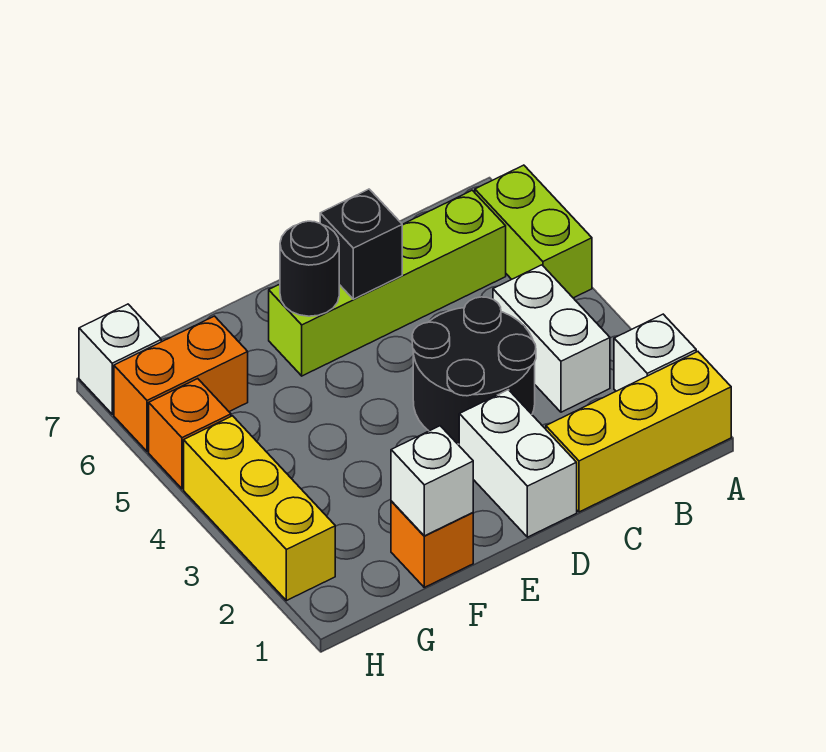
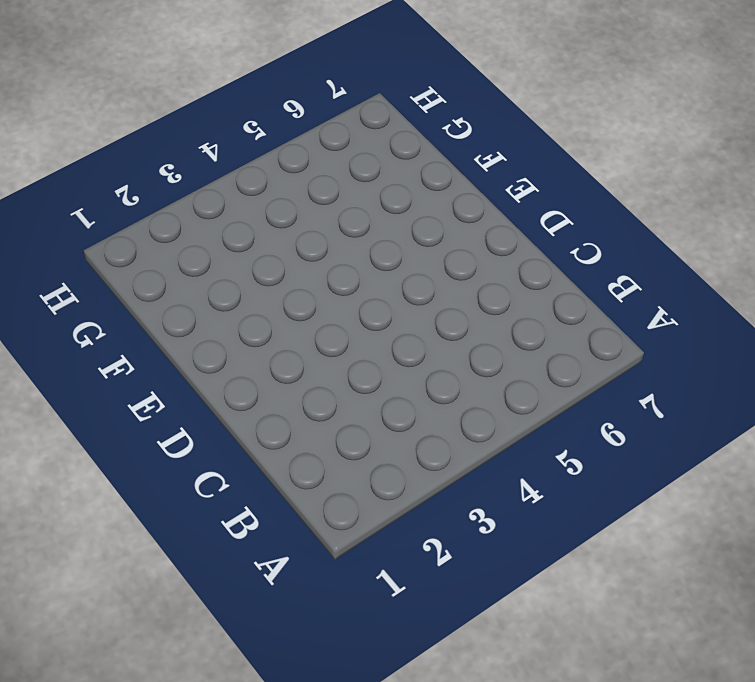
none -> yellow 1x3 brick [546,352,731,512]
none -> white 1x1 brick [614,314,696,391]
none -> lime 1x2 brick [475,165,592,298]

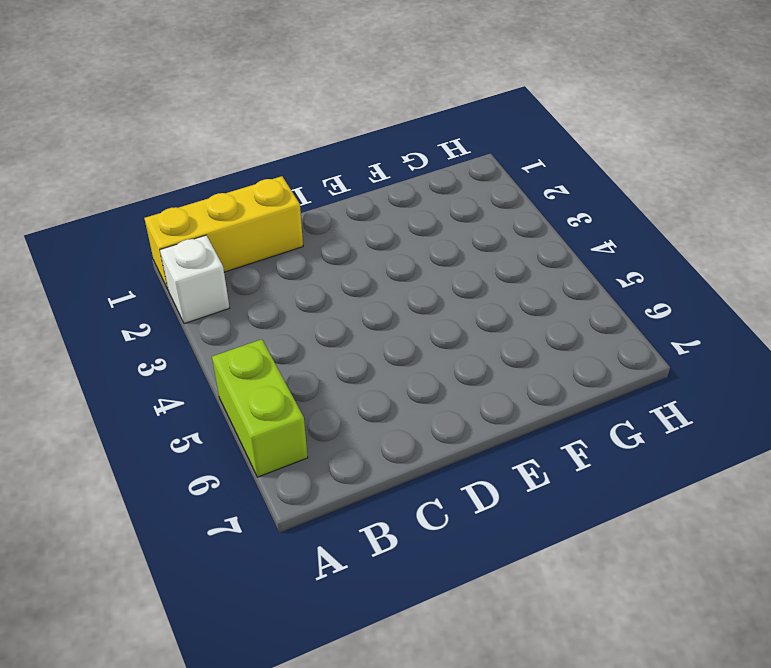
none -> white 1x2 brick [493,265,610,412]
none -> lime 1x4 brick [269,190,506,376]
none -> black 2x2 round brick [412,297,536,444]

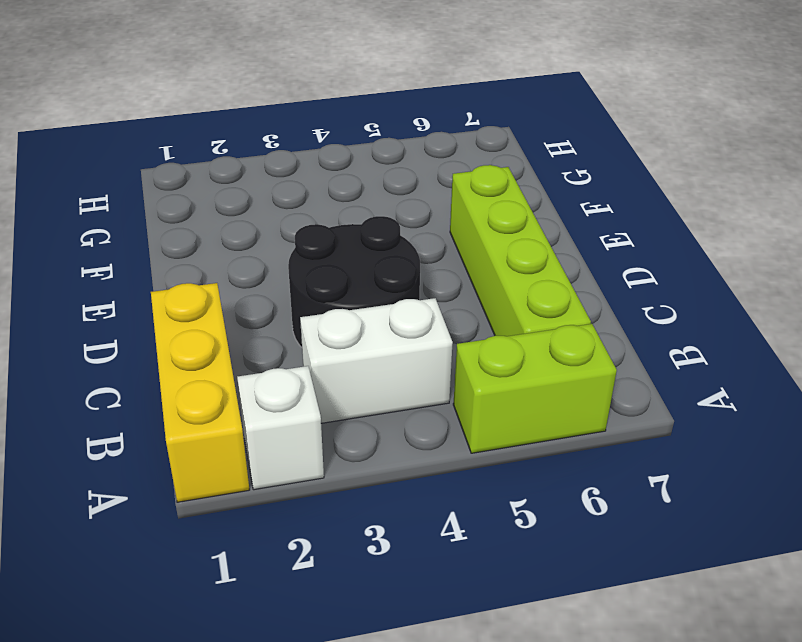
none -> white 1x2 brick [459,390,577,537]
none -> orange 1x1 brick [391,501,473,587]
none -> orange 1x2 brick [114,316,248,452]

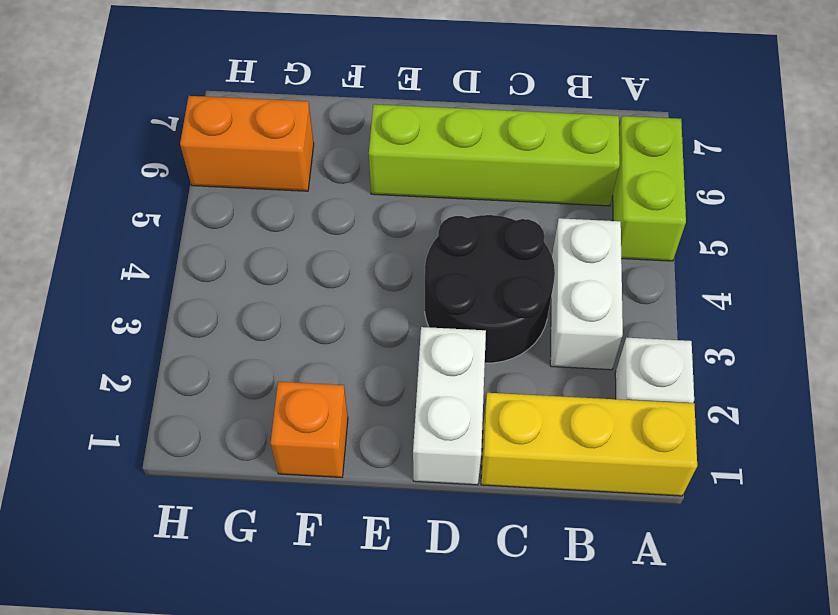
none -> yellow 1x3 brick [184,416,335,601]
none -> orange 1x1 brick [149,379,231,489]
none -> white 1x1 brick [79,304,161,414]

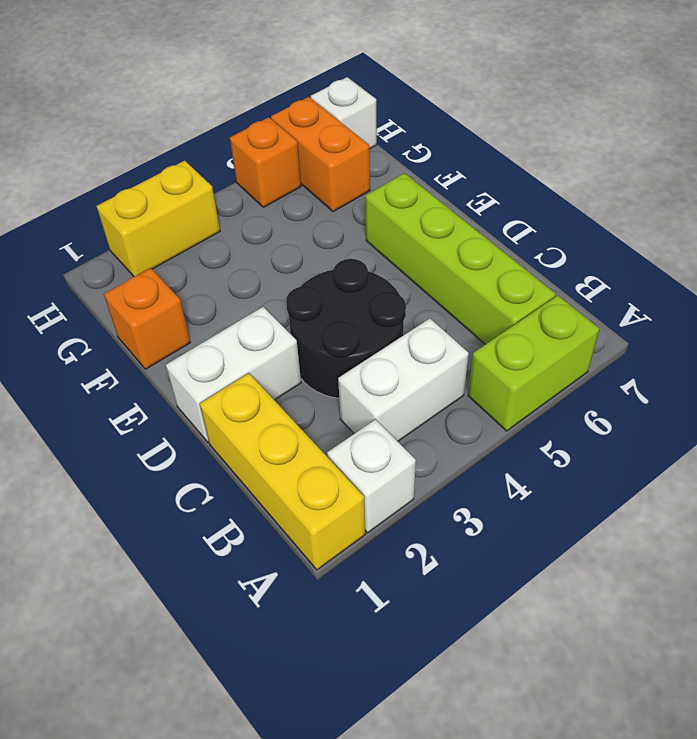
yellow 1x2 brick [97,161,220,277] -> yellow 1x3 brick [184,416,335,601]
none -> black 1x1 brick [320,189,402,299]
none -> black 1x1 round brick [280,221,339,316]
none -> white 1x1 brick [391,426,473,536]

